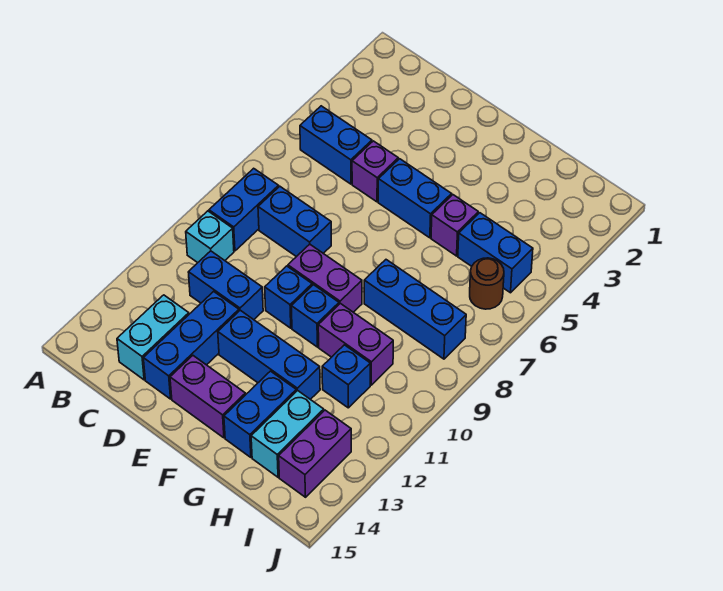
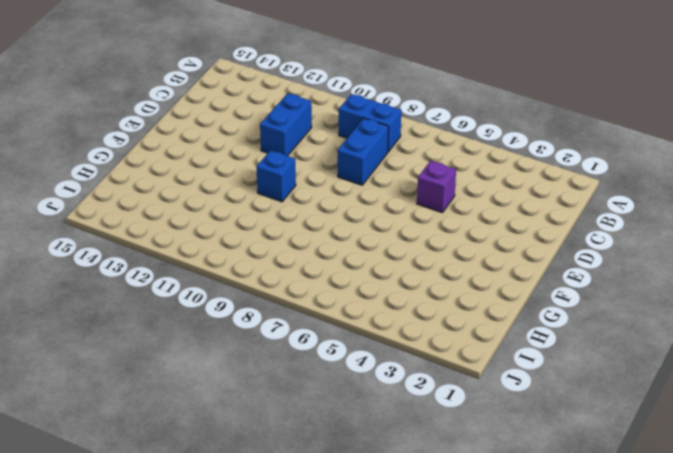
none -> blue 1x2 brick [300,106,372,184]
none -> cyan 1x1 brick [186,211,234,263]
none -> cyan 1x2 brick [117,295,189,380]

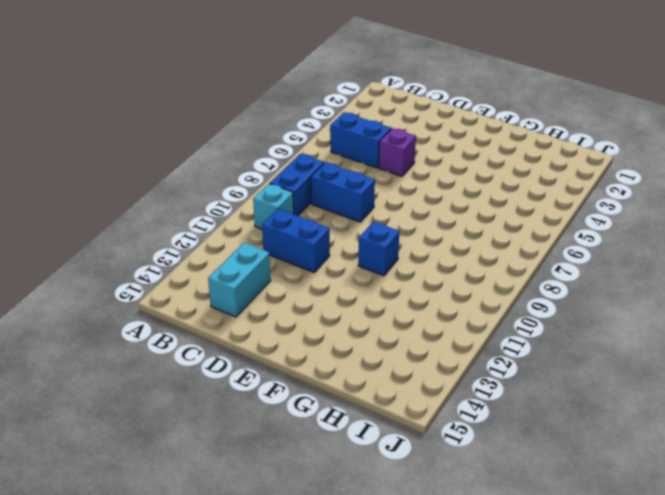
none -> blue 1x3 brick [143,291,239,399]
none -> blue 1x2 brick [378,159,452,238]
none -> purple 1x2 brick [288,244,362,312]

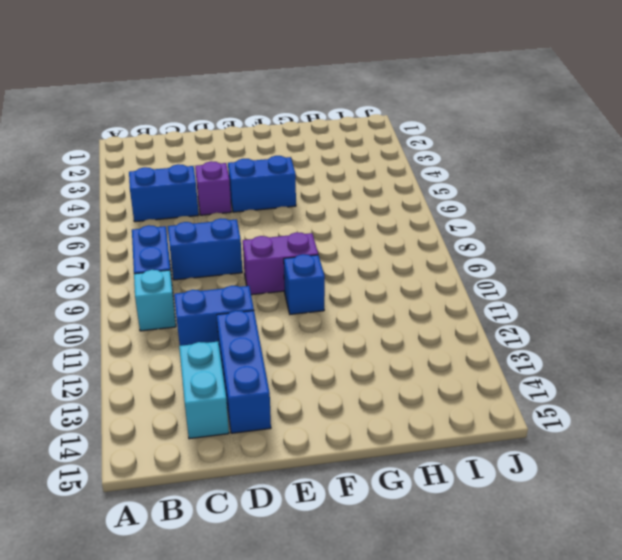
none -> blue 1x1 brick [265,266,312,328]
none -> blue 1x3 brick [218,310,320,399]
none -> purple 1x2 brick [170,356,245,438]

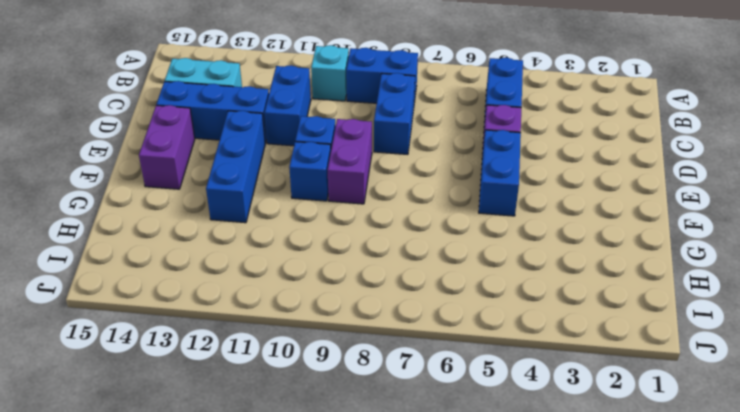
none -> purple 1x1 brick [431,195,478,256]
none -> blue 1x3 brick [364,260,466,359]
none -> purple 1x2 brick [318,303,393,385]

